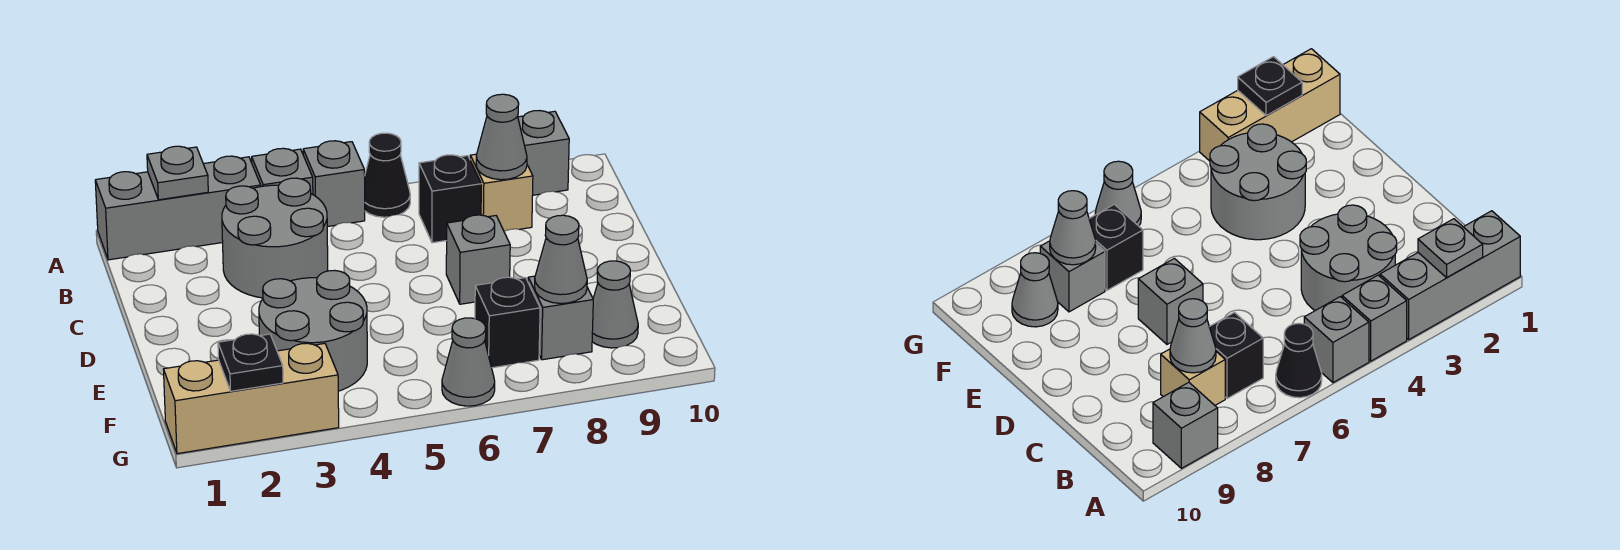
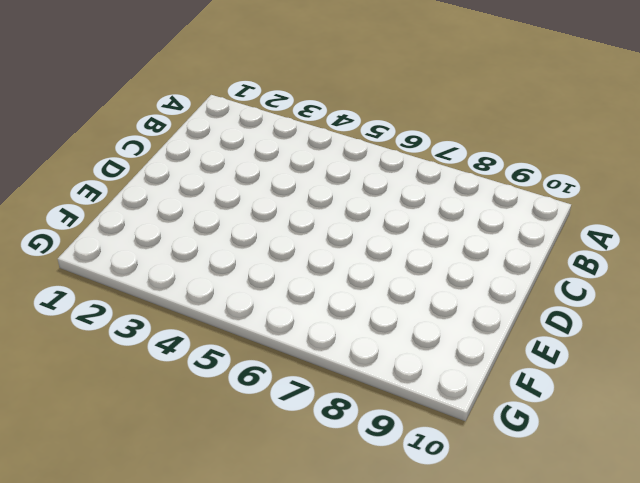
none -> grey 1x3 brick [95,156,261,260]
none -> grey 1x1 brick [252,148,313,194]
none -> grey 1x1 brick [303,141,365,227]

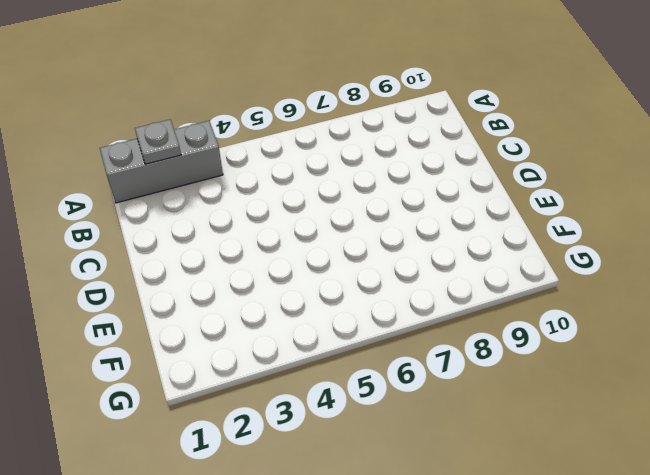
none -> grey 1x1 brick [252,148,313,194]
none -> grey 1x1 brick [303,141,365,227]
none -> black 1x1 cone [365,133,410,217]

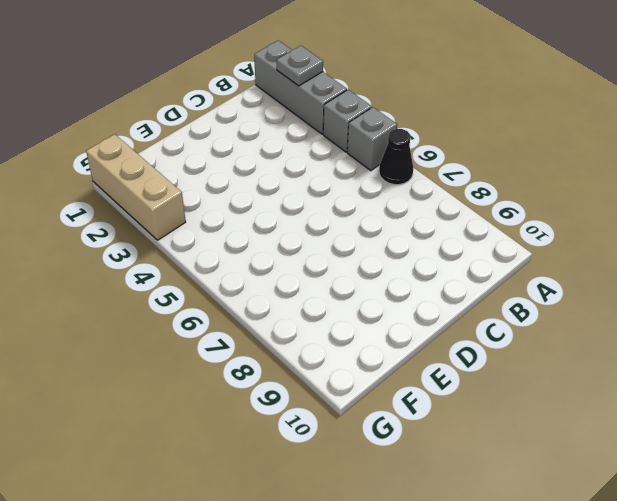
none -> grey 1x1 brick [518,111,569,195]
none -> grey 2x2 round brick [222,178,328,298]
none -> black 1x1 brick [419,155,481,243]

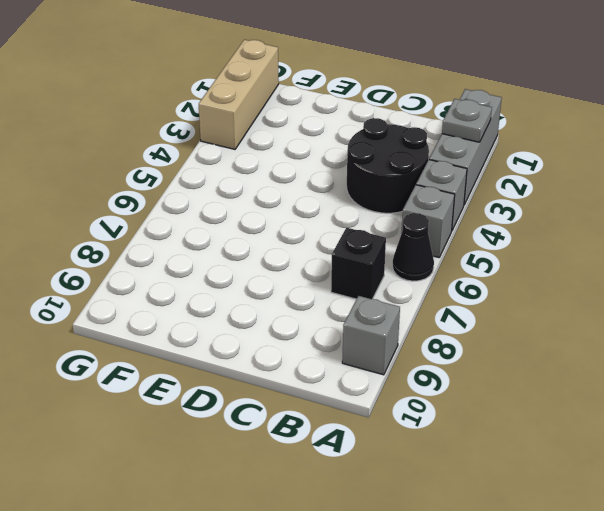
black 2x2 round brick [347,118,429,213] -> grey 2x2 round brick [222,178,328,298]
none -> tan 1x1 brick [470,154,533,231]
none -> grey 1x1 brick [446,215,510,304]
none -> grey 2x2 round brick [259,270,367,391]

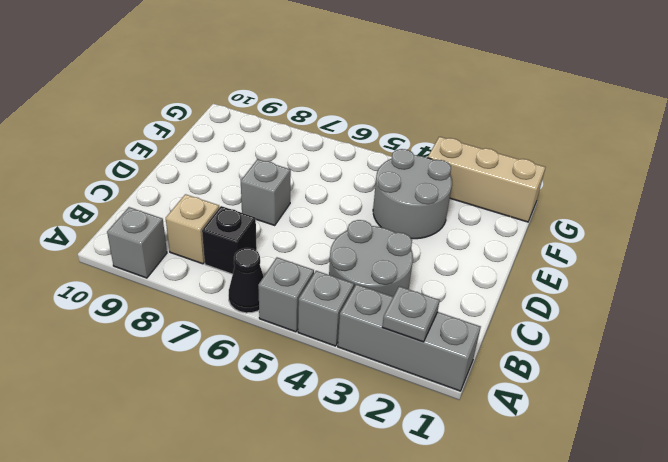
none -> black 1x1 brick [475,277,540,368]
none -> grey 1x1 brick [528,276,593,360]
none -> grey 1x1 cone [592,261,638,348]

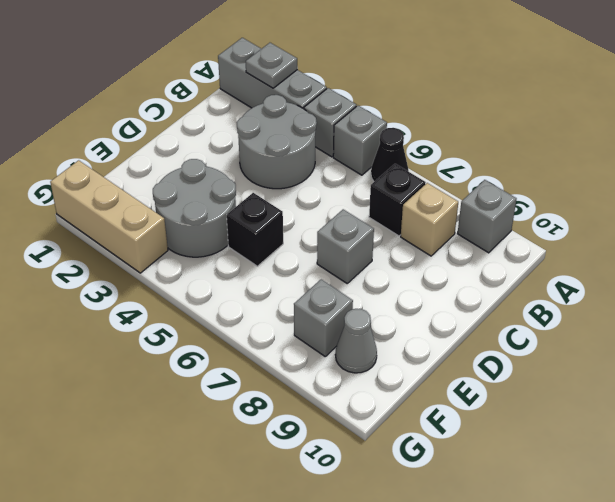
black 1x1 brick [227,193,283,266] -> black 1x1 brick moved to [475,277,540,368]
none -> grey 1x1 cone [442,318,495,406]
none -> grey 1x1 cone [476,94,527,180]
none -> grey 1x1 cone [535,215,587,303]

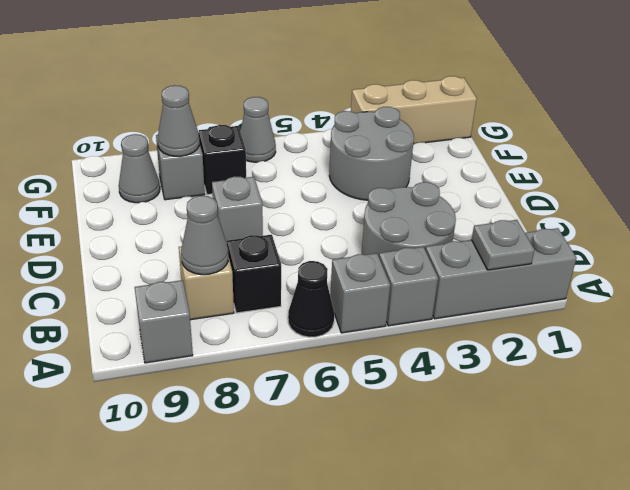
none -> black 1x1 plate [218,334,283,391]

